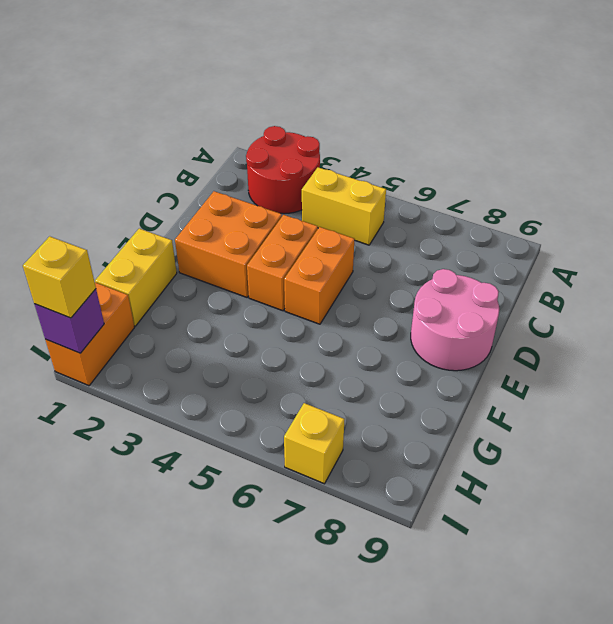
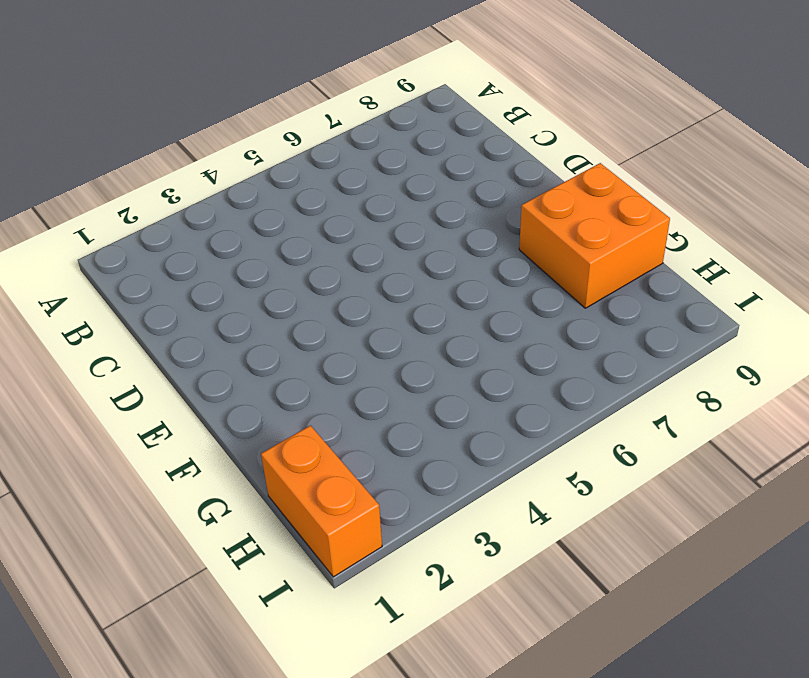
orange 2x2 brick [519,163,670,308] -> orange 2x2 brick moved to [175,191,282,297]
none -> red 2x2 round brick [246,126,320,214]
none -> yellow 1x2 brick [302,167,386,245]

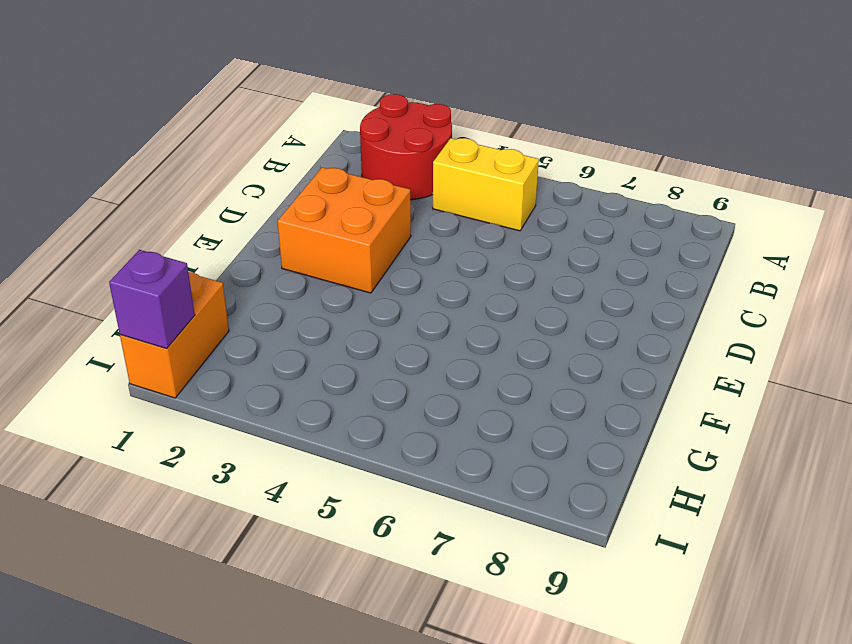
none -> orange 1x2 brick [247,215,318,311]
none -> orange 1x2 brick [284,227,355,324]

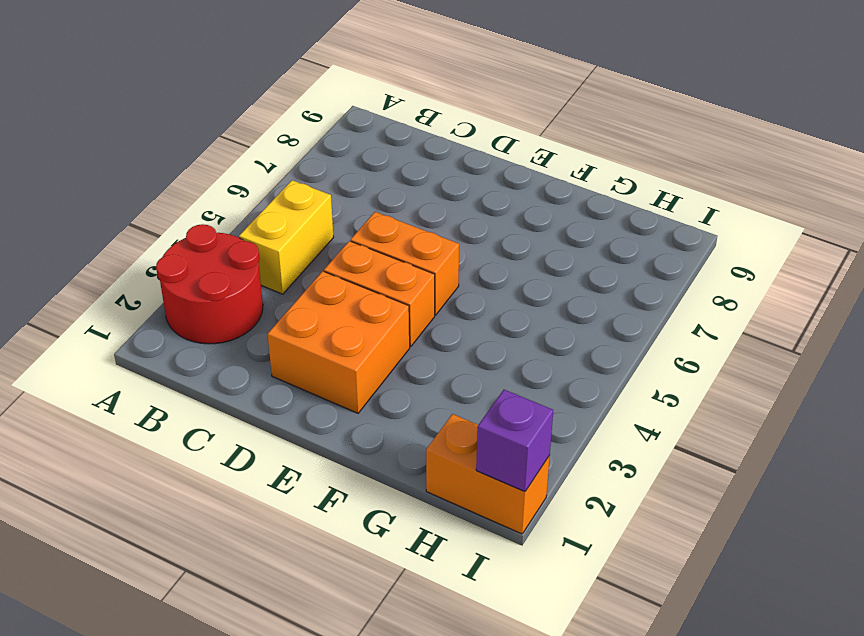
none -> pink 2x2 round brick [411,269,499,371]
none -> yellow 1x2 brick [95,229,177,326]

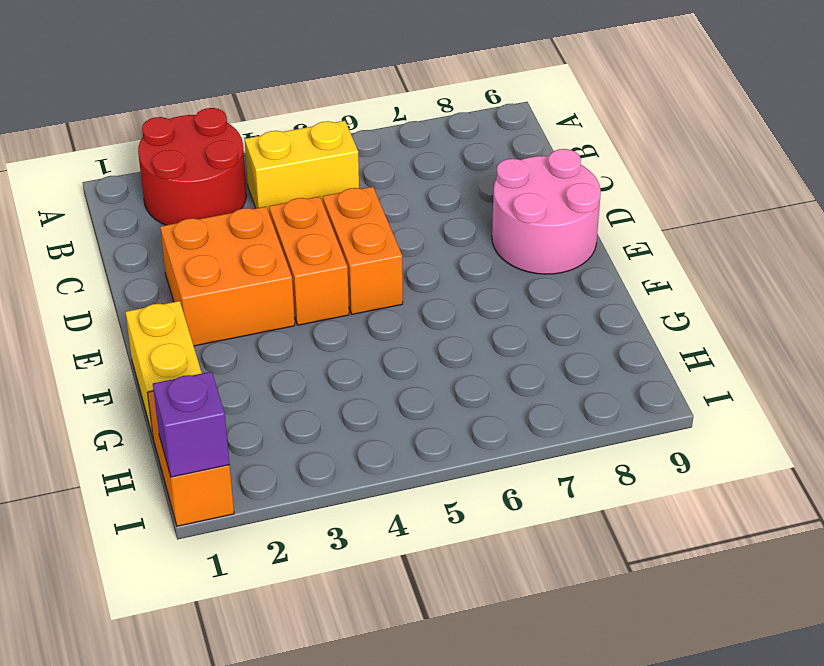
none -> yellow 1x1 brick [284,403,345,484]
none -> yellow 1x1 brick [23,236,96,318]

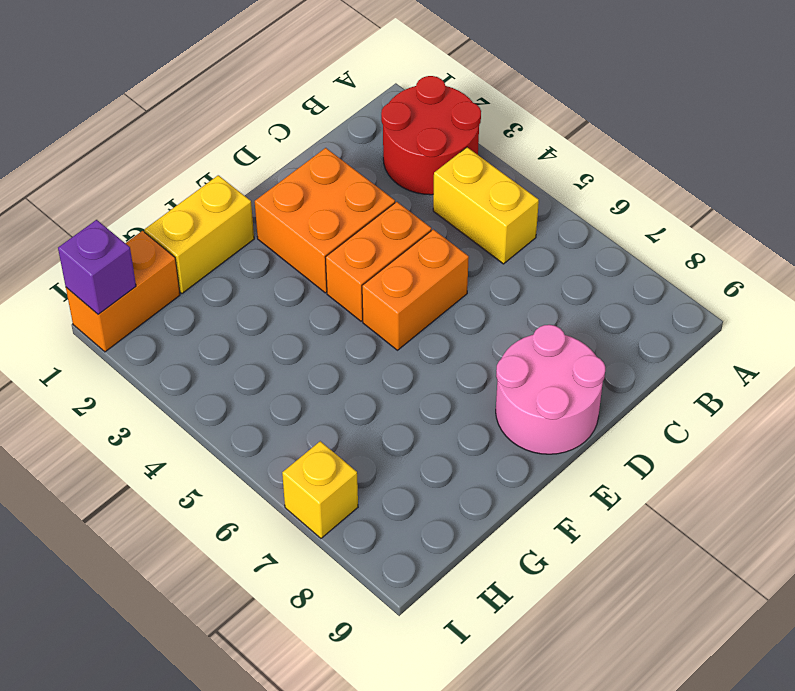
none -> yellow 1x1 brick [23,236,96,318]

